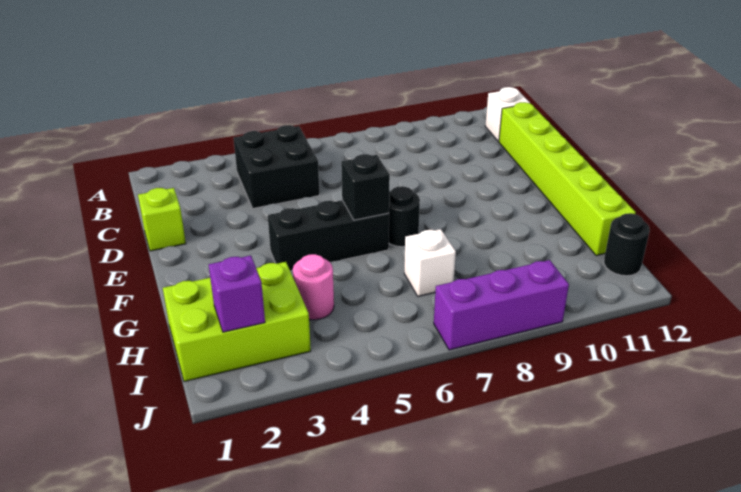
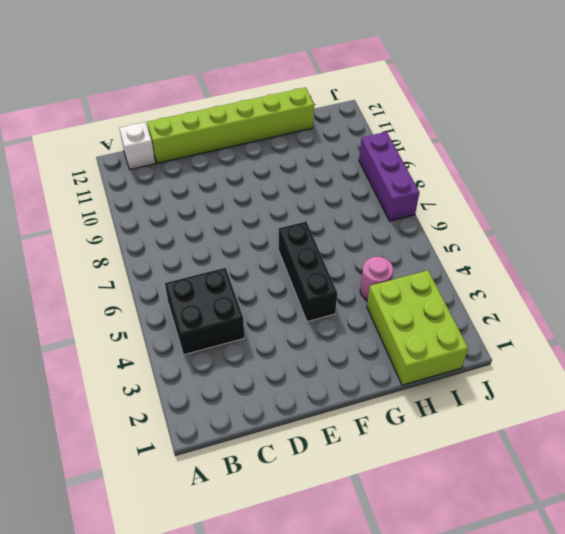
none -> lime 1x1 brick [138,188,186,251]
none -> black 1x1 round brick [389,186,420,247]
none -> white 1x1 brick [404,229,456,296]

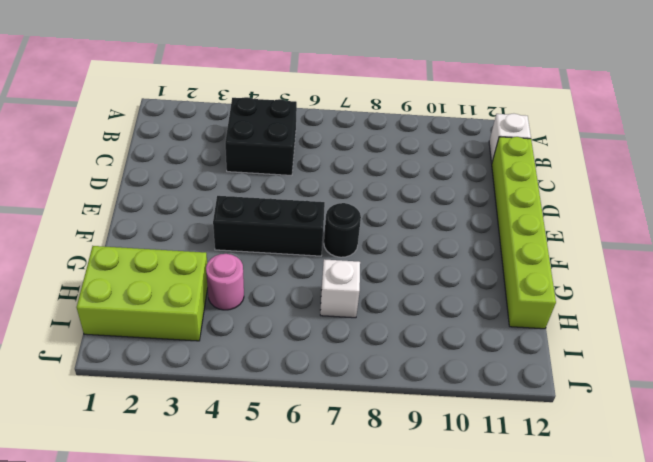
none -> lime 1x1 brick [138,188,186,251]
none -> black 1x1 round brick [604,213,650,276]
none -> purple 1x3 brick [434,260,569,350]

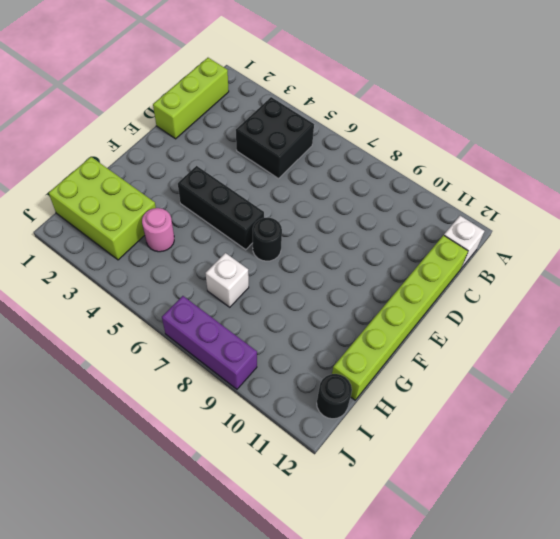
lime 1x3 brick [153,58,229,139] -> lime 1x1 brick [138,188,186,251]
none -> black 1x1 brick [341,154,390,220]
none -> purple 1x1 brick [209,256,265,332]

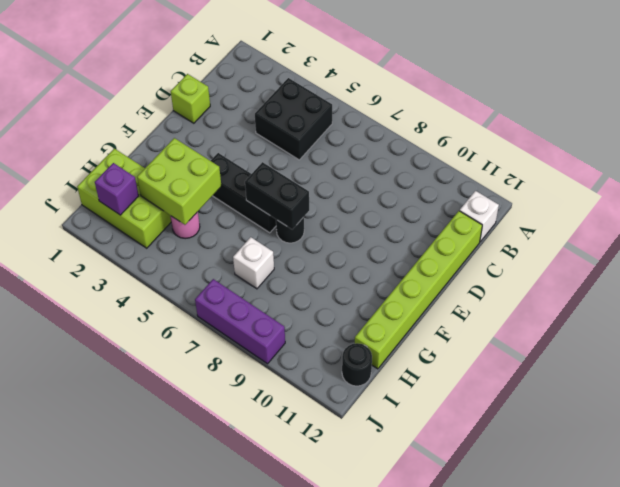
black 1x2 brick [245,162,309,229] -> black 1x1 brick [341,154,390,220]
lime 2x2 brick [137,138,221,225] -> none

